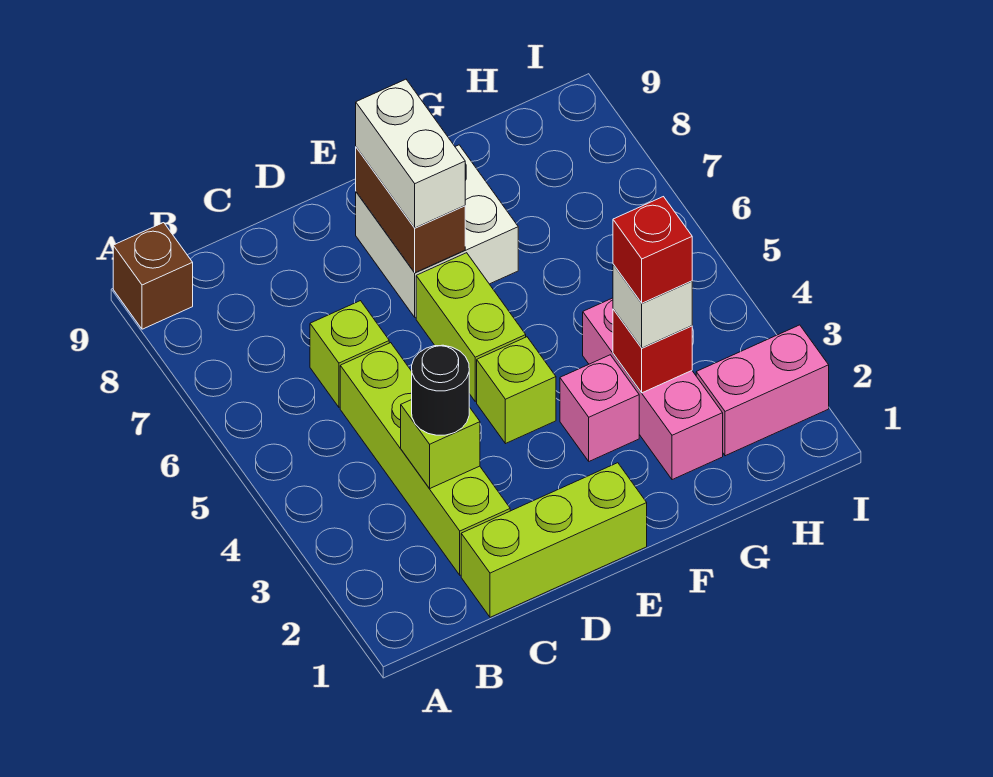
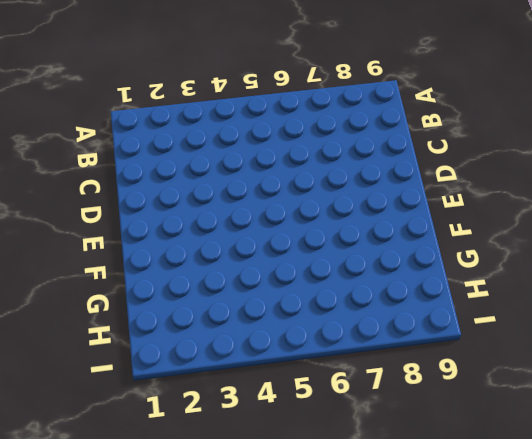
none -> brown 1x1 brick [113,223,193,329]
none -> lime 1x3 brick [461,463,647,617]
none -> lime 1x4 brick [340,343,510,575]

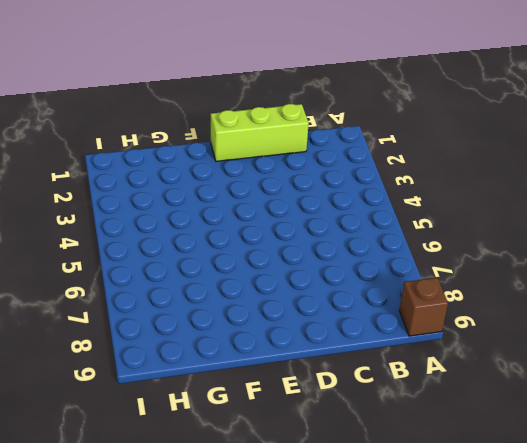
none -> lime 1x4 brick [340,343,510,575]
none -> lime 1x1 brick [310,301,389,407]
none -> lime 1x1 brick [477,337,556,444]

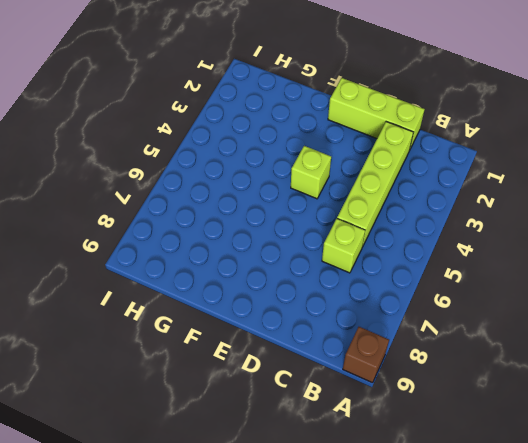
none -> lime 1x2 brick [416,253,526,401]
none -> white 2x2 brick [356,145,518,317]
none -> pink 1x1 brick [560,355,639,461]

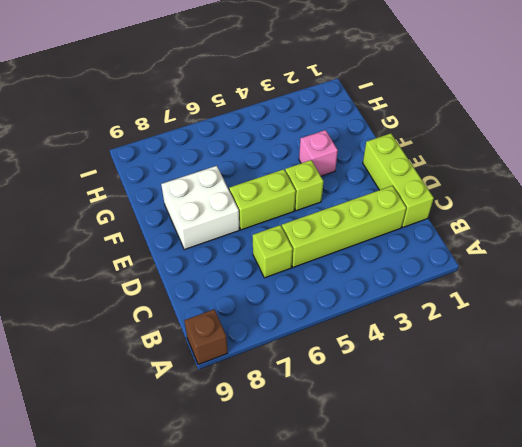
none -> pink 1x3 brick [583,298,723,480]
none -> pink 1x2 brick [696,325,829,456]
none -> lime 1x1 brick [401,400,480,489]

